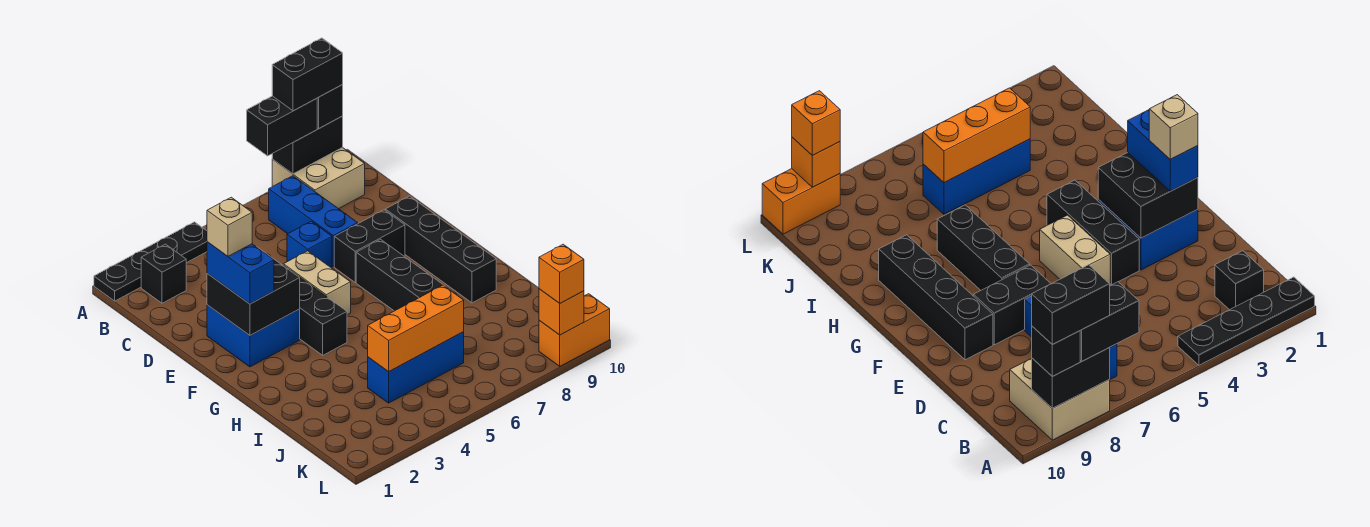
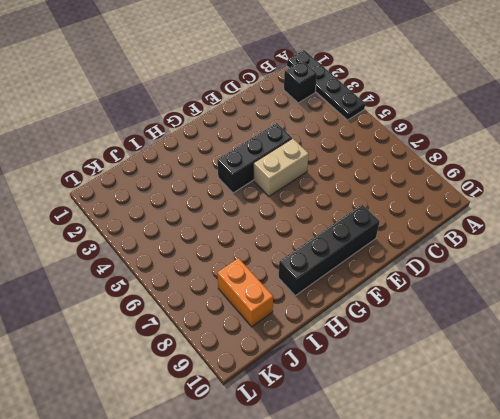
orange 1x2 brick [217,258,273,327] -> orange 1x2 brick moved to [539,294,610,366]
none -> tan 2x2 brick [272,147,365,209]
none -> blue 1x3 brick [269,176,358,267]
none -> blue 1x1 brick [287,221,332,268]

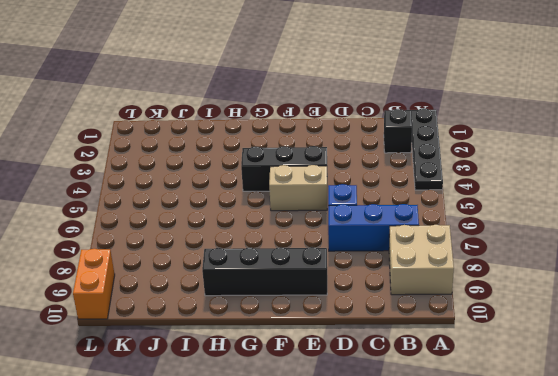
none -> blue 2x2 brick [207,305,300,367]
none -> black 1x2 brick [334,210,405,282]
none -> black 1x3 brick [356,239,443,311]

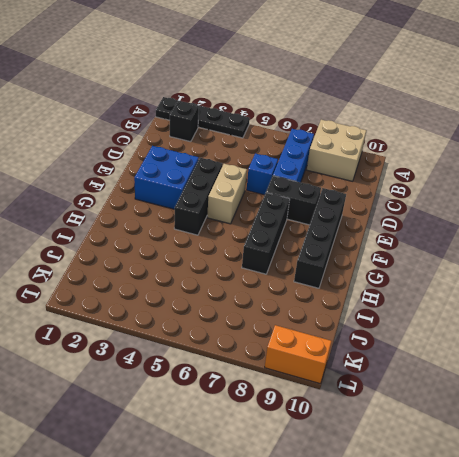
none -> blue 1x3 brick [368,332,464,403]
none -> black 1x2 brick [272,116,343,174]
none -> black 2x2 brick [207,247,300,335]

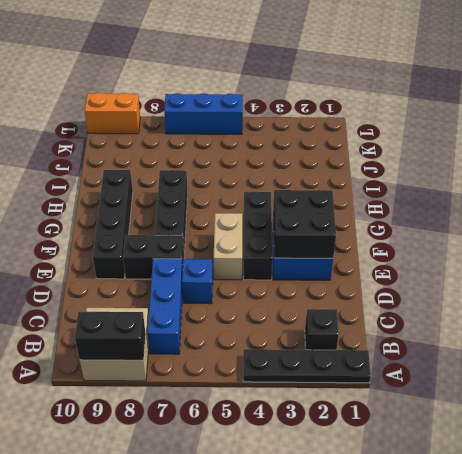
blue 1x3 brick [164,93,243,134] -> blue 1x3 brick moved to [368,332,464,403]
none -> orange 1x3 brick [368,285,464,372]
none -> orange 1x1 brick [539,289,584,335]
none -> black 1x2 brick [247,96,317,156]

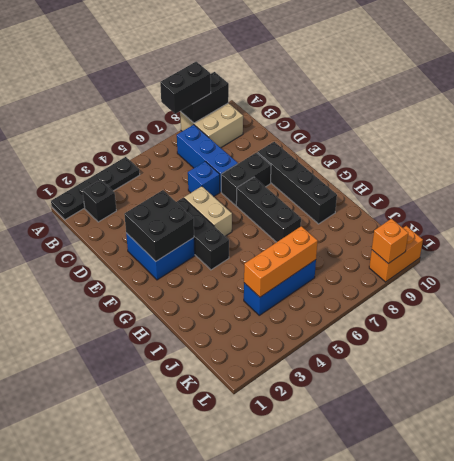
none -> black 1x1 brick [317,85,343,129]
none -> blue 1x2 brick [207,242,274,304]
none -> orange 1x1 brick [539,244,584,303]

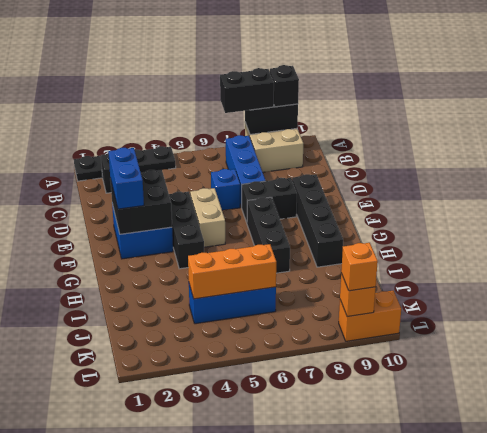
none -> black 1x2 brick [272,38,343,111]
none -> tan 1x1 brick [207,197,252,256]

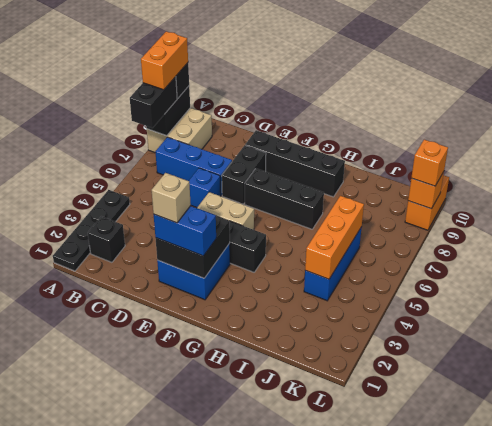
orange 1x2 brick [141,31,188,90] -> black 1x2 brick [272,38,343,111]

